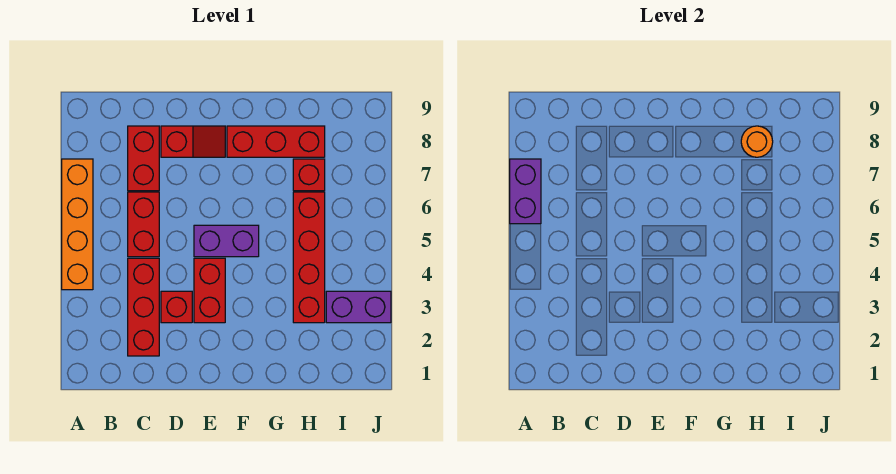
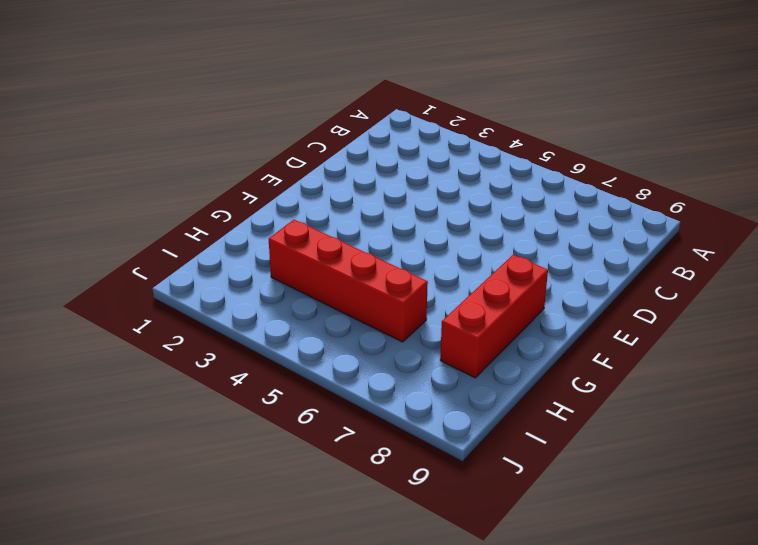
none -> orange 1x4 brick [62,159,93,290]
none -> red 1x3 brick [128,258,159,356]
none -> red 1x2 brick [128,192,159,257]

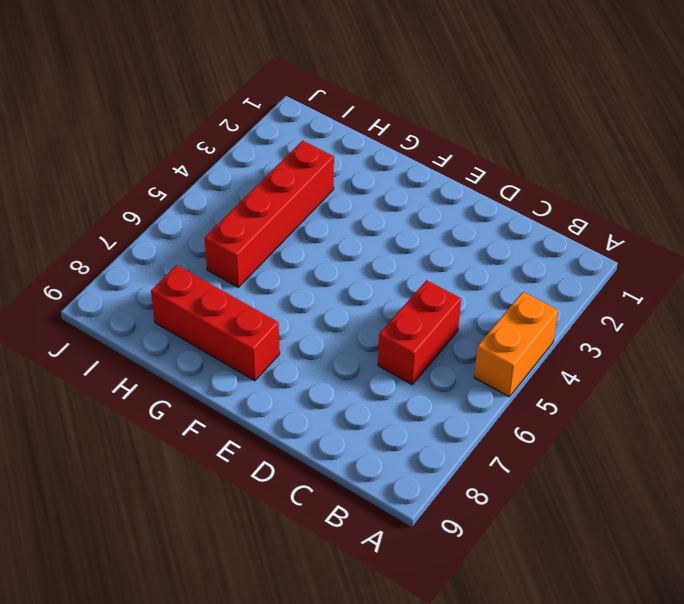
orange 1x2 brick [474,292,558,397] -> orange 1x4 brick [62,159,93,290]
none -> red 1x3 brick [128,258,159,356]
none -> red 1x2 brick [128,126,159,191]
none -> red 1x1 brick [161,291,192,323]

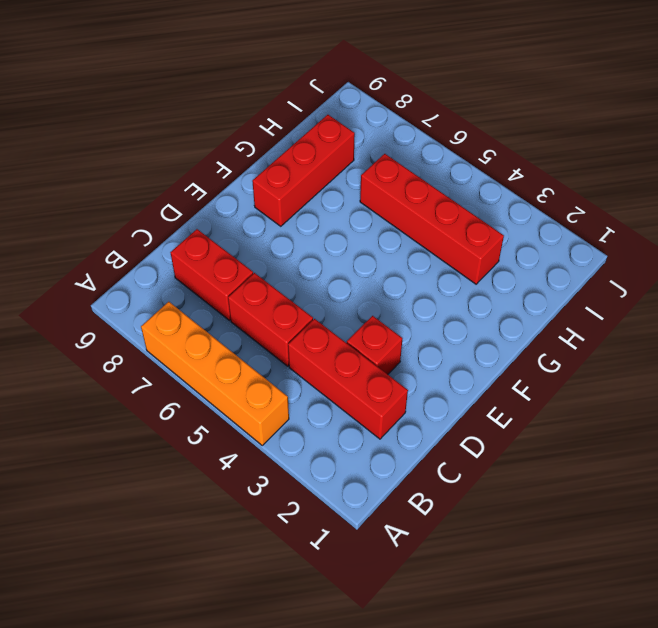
none -> red 1x2 slope [161,126,225,157]
none -> red 1x2 brick [194,258,225,323]
none -> purple 1x2 brick [194,225,259,257]

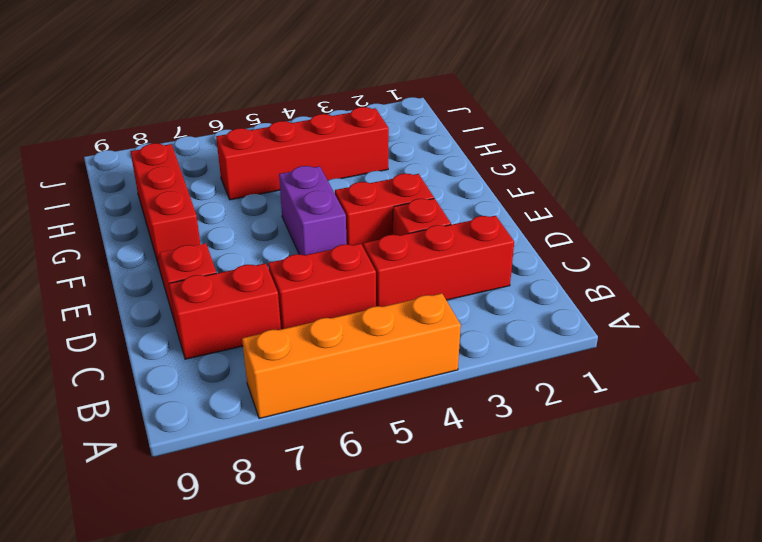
none -> red 1x1 brick [293,159,325,191]
none -> purple 1x2 brick [326,291,391,323]
none -> purple 1x2 brick [510,159,541,224]

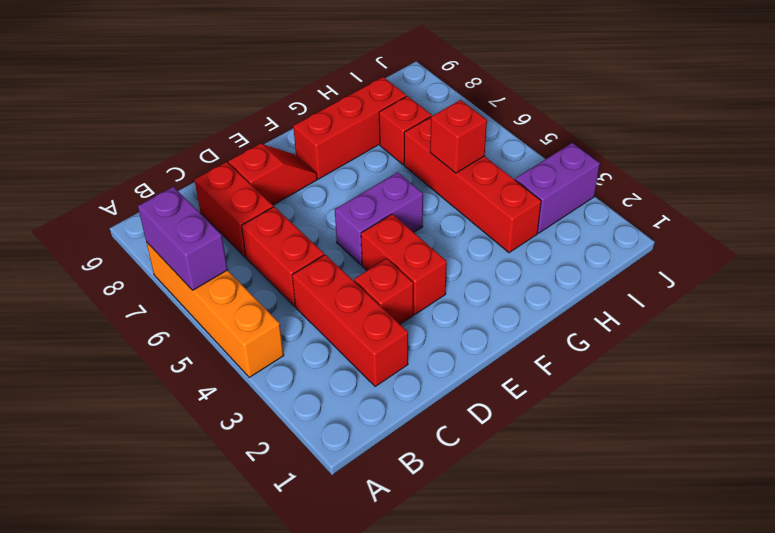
red 1x1 brick [430,100,487,173] -> none
none -> orange 1x1 round brick [741,126,773,157]

